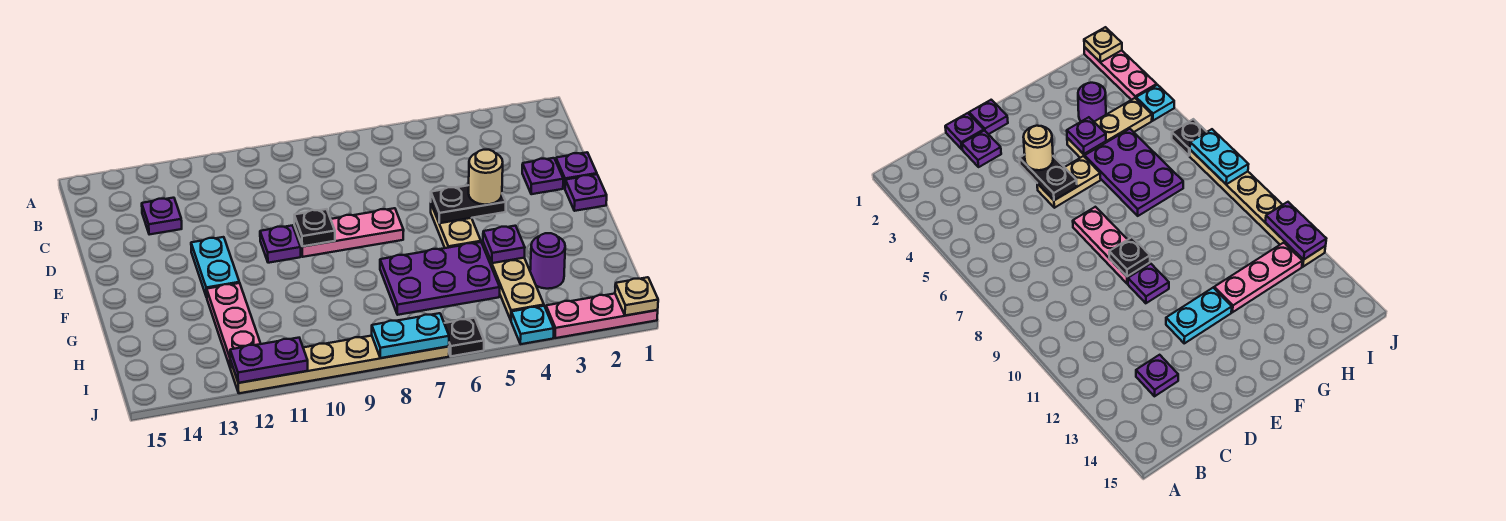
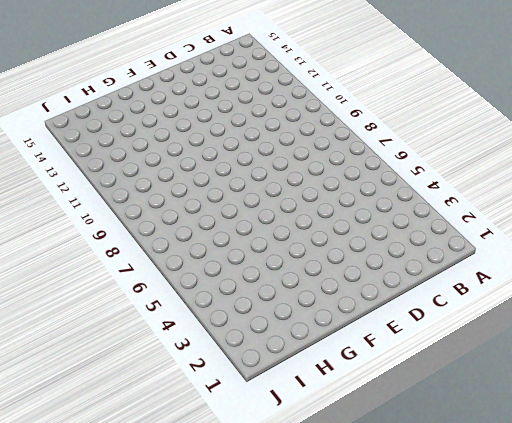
none -> purple 1x1 plate [142,198,182,235]
none -> purple 1x1 plate [556,152,597,188]
none -> purple 1x1 plate [522,158,563,194]

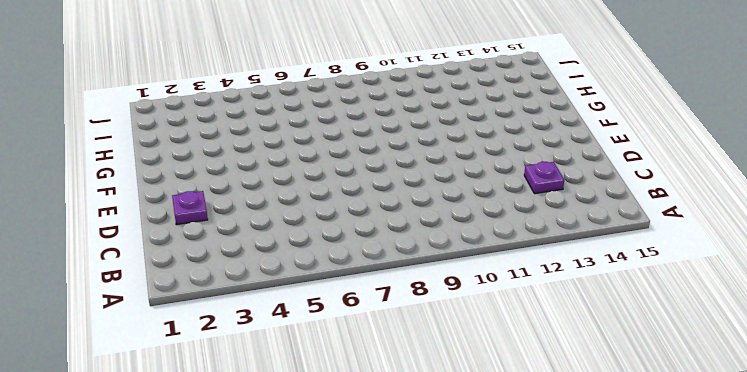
none -> purple 1x1 plate [556,152,597,188]
none -> purple 1x1 plate [565,174,607,211]
none -> tan 1x2 plate [431,204,481,248]

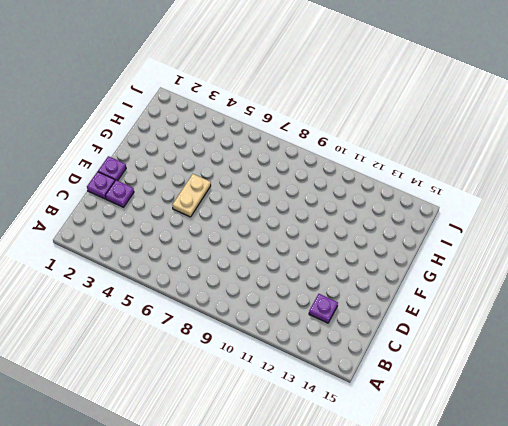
none -> pink 1x3 plate [294,208,404,257]
none -> purple 1x1 plate [260,225,301,263]
none -> cyan 1x2 plate [191,237,239,297]

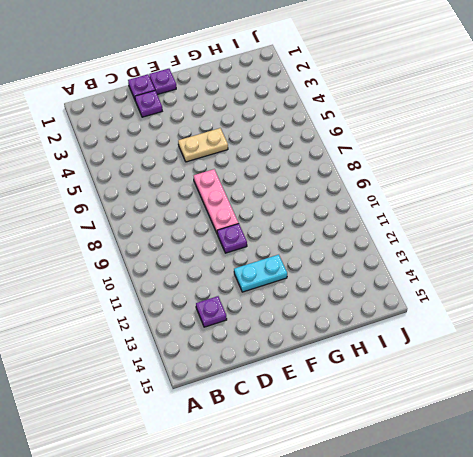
none -> tan 1x3 plate [483,243,544,320]
none -> purple 2x3 plate [380,242,500,315]
none -> pink 1x3 plate [207,283,261,369]

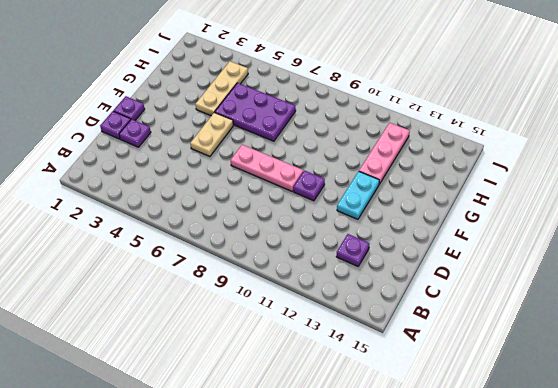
none -> purple 1x1 round brick [530,233,565,289]
none -> pink 1x3 plate [546,294,658,338]
none -> cyan 1x1 plate [511,306,554,344]

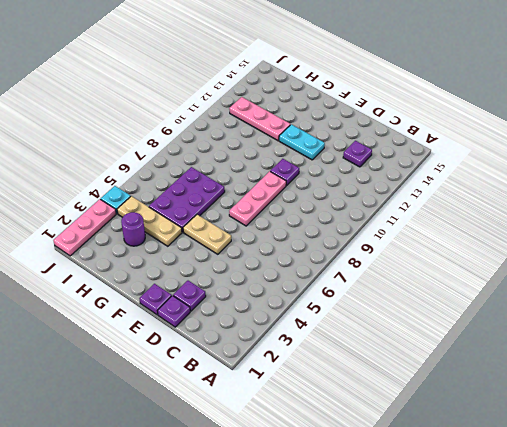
none -> black 1x1 plate [444,318,484,356]
none -> tan 1x6 plate [231,336,449,393]
none -> black 1x2 plate [431,185,506,223]

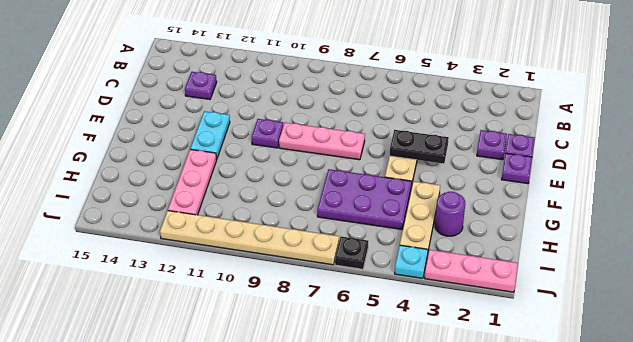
none -> black 1x1 plate [294,209,335,246]
none -> purple 1x1 plate [483,226,525,263]
none -> tan 1x1 plate [615,277,658,316]

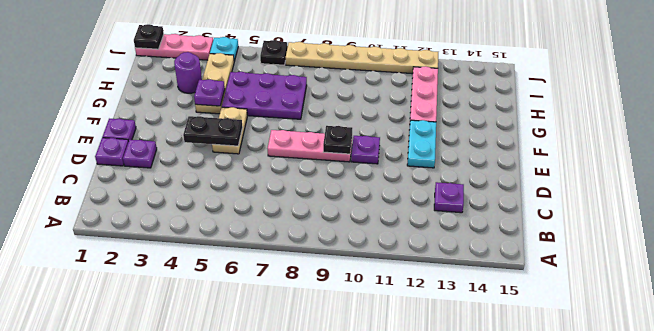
black 1x1 plate [134,24,164,49] -> tan 1x1 plate [615,277,658,316]
none -> cyan 1x2 plate [372,313,449,358]
none -> purple 1x2 plate [230,338,308,383]
none -> tan 1x1 round brick [469,150,503,205]

